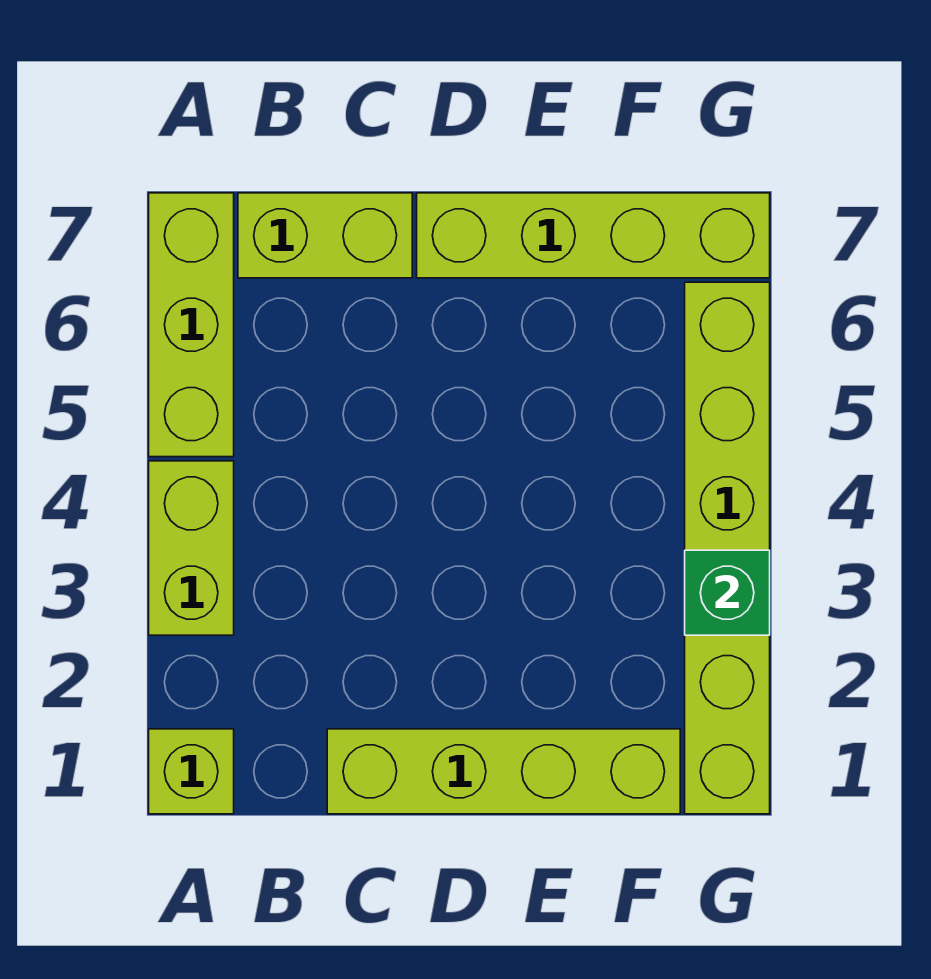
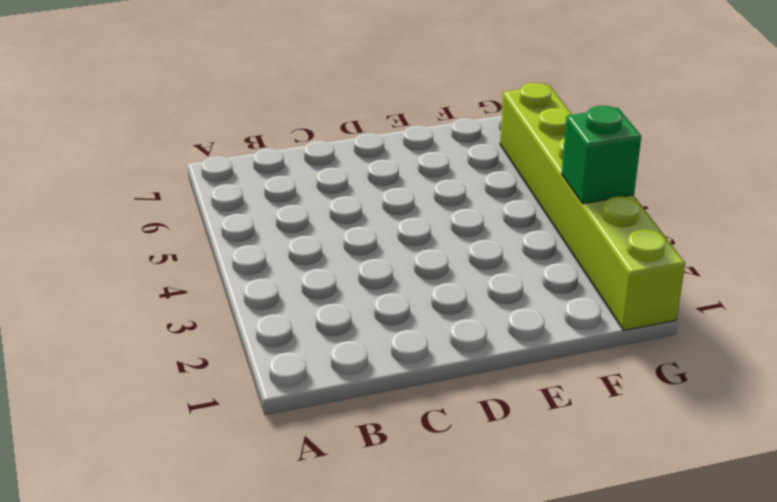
none -> lime 1x1 brick [149,729,234,814]
none -> lime 1x2 brick [149,461,234,635]

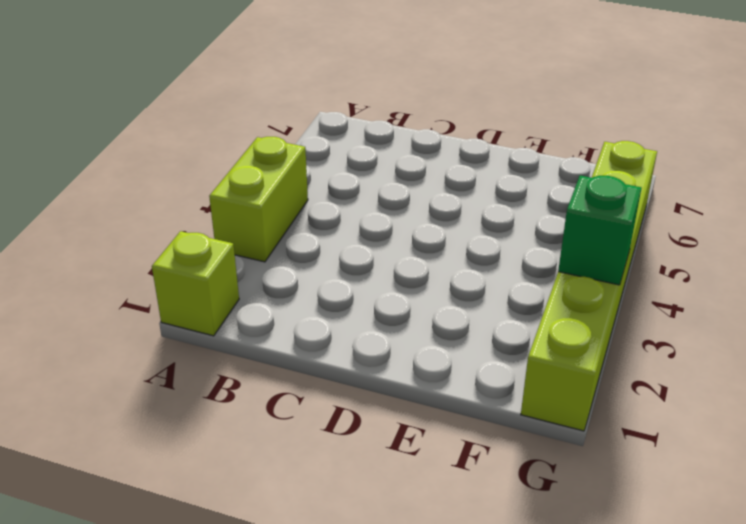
none -> lime 1x3 brick [149,193,234,457]
none -> lime 1x2 brick [238,193,412,278]

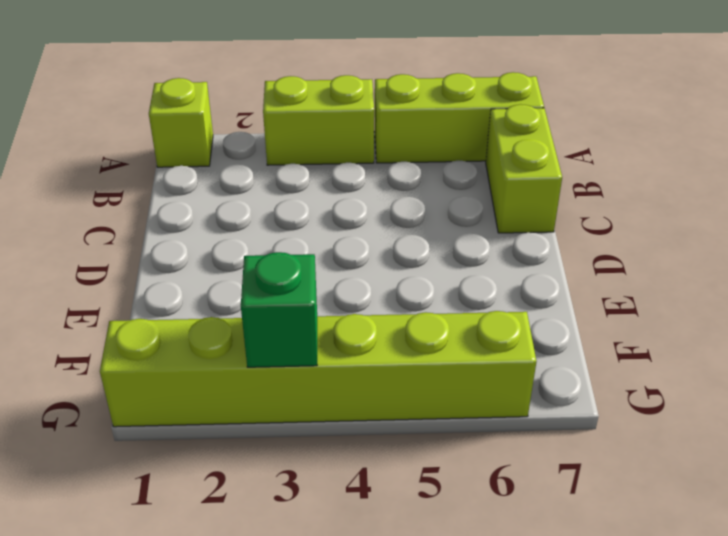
none -> lime 1x4 brick [327,729,680,814]
none -> lime 1x4 brick [417,193,770,278]

